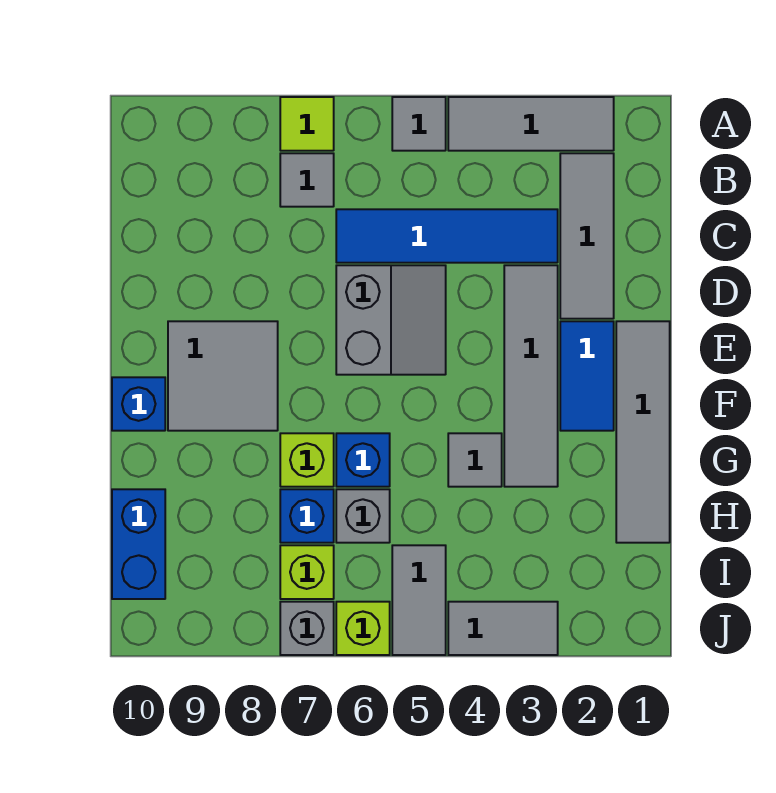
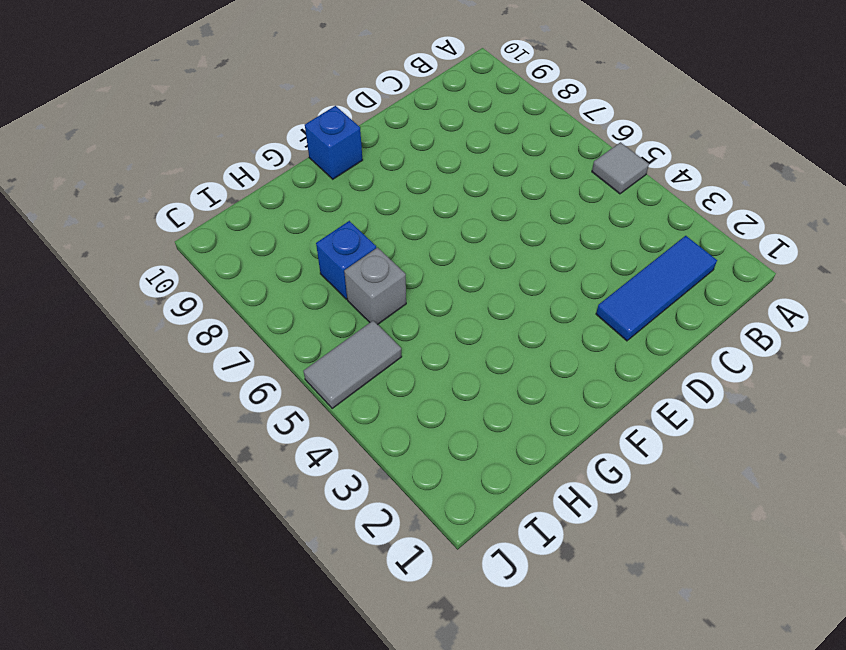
blue 1x3 tile [596,236,717,341] -> grey 1x3 tile [560,153,614,319]
none -> grey 1x3 tile [448,97,614,151]
none -> lime 1x1 tile [280,97,334,151]
none -> grey 1x1 tile [280,153,334,207]

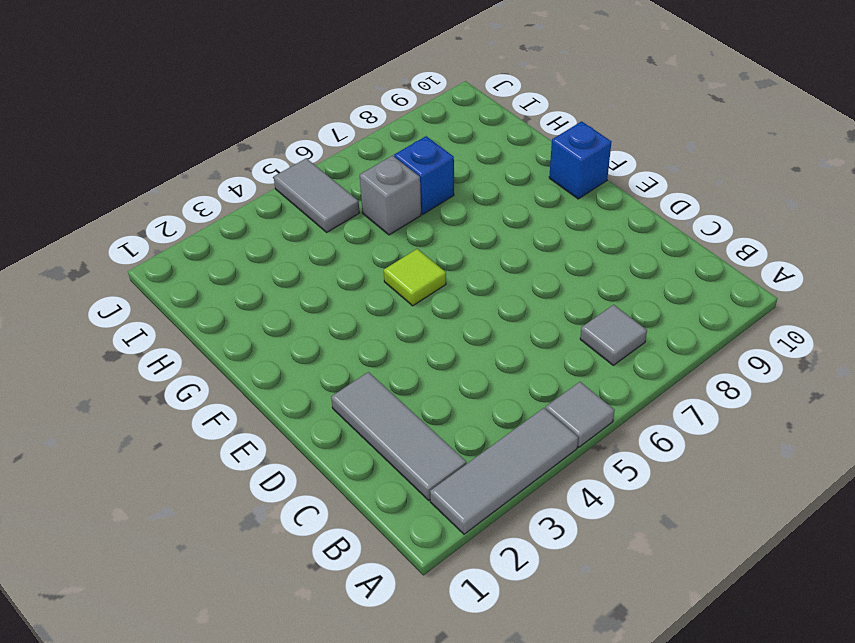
lime 1x1 tile [384,249,446,306] -> lime 1x1 tile moved to [280,97,334,151]
none -> blue 1x4 tile [336,209,558,263]
none -> grey 1x4 tile [504,265,558,487]
none -> grey 2x2 slope [336,265,446,375]

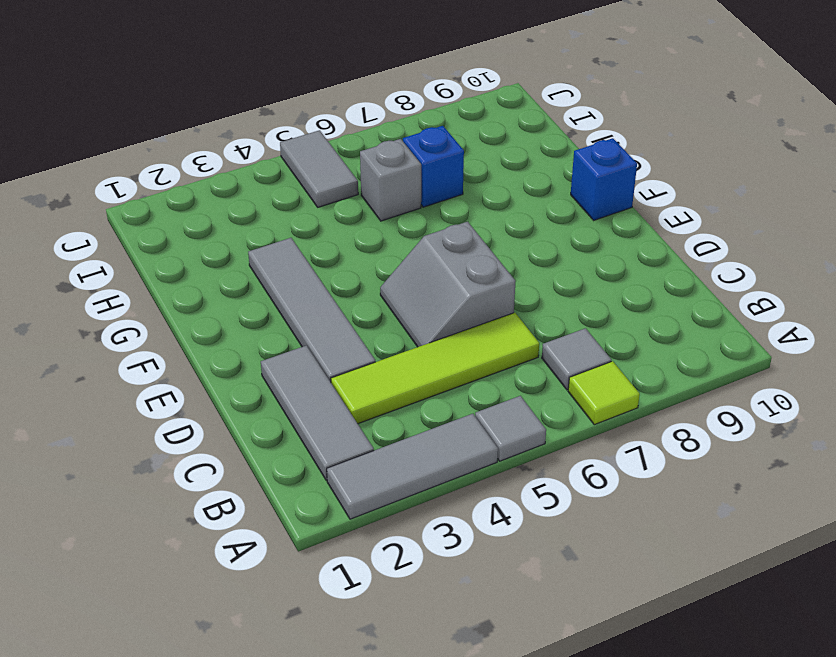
lime 1x4 tile [331,313,539,424] -> blue 1x4 tile [336,209,558,263]
none -> grey 1x4 tile [616,321,670,543]
none -> blue 1x2 tile [560,321,614,431]
none -> grey 2x2 tile [168,321,278,431]

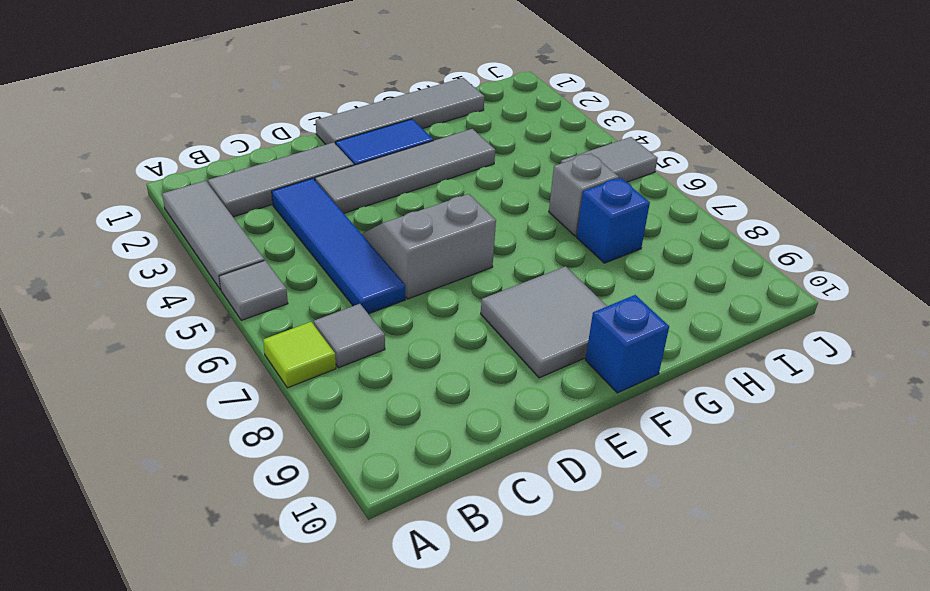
none -> grey 1x1 tile [448,433,502,487]
none -> blue 1x1 brick [336,433,390,487]
none -> lime 1x1 brick [280,433,334,487]

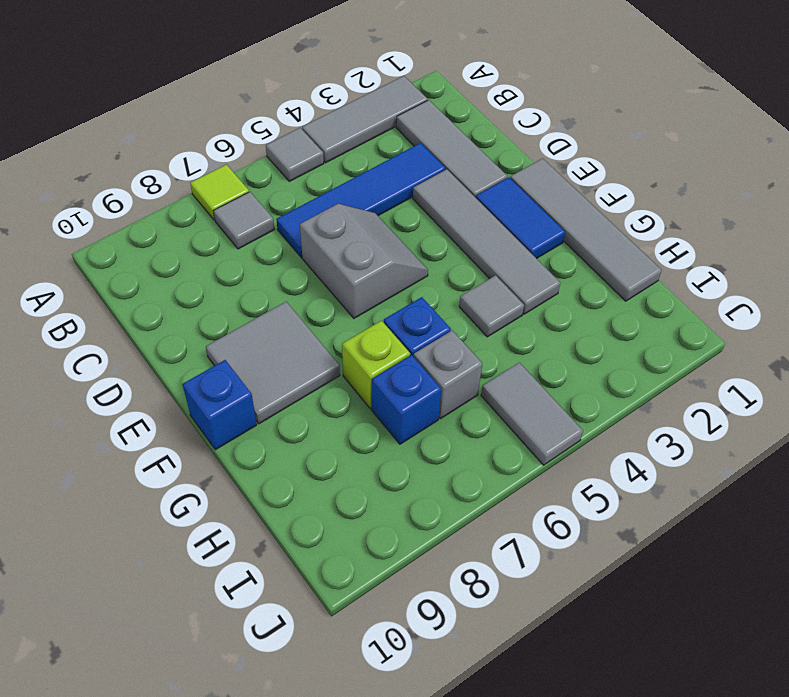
none -> blue 1x2 brick [112,489,165,599]
none -> lime 1x1 brick [280,545,334,599]
none -> grey 1x2 tile [448,602,558,655]

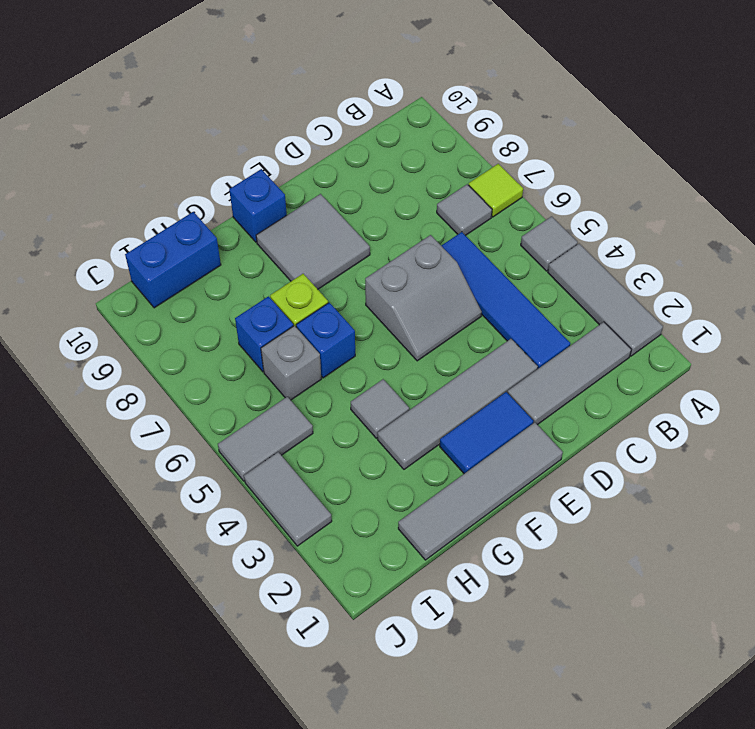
none -> lime 1x1 brick [280,545,334,599]
none -> lime 1x1 brick [336,602,390,655]
none -> grey 1x1 brick [280,602,334,655]

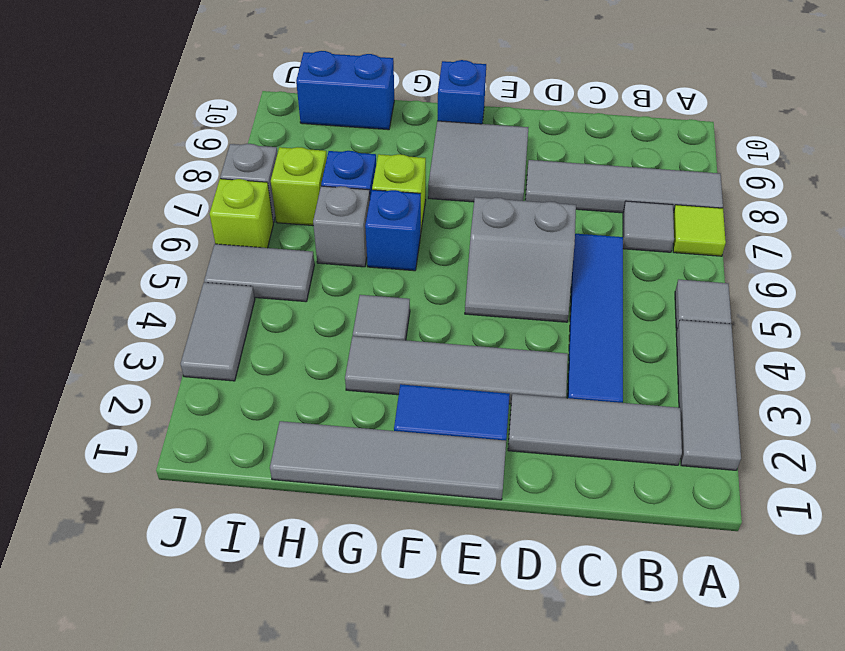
grey 1x4 tile [525,160,723,213] -> none

